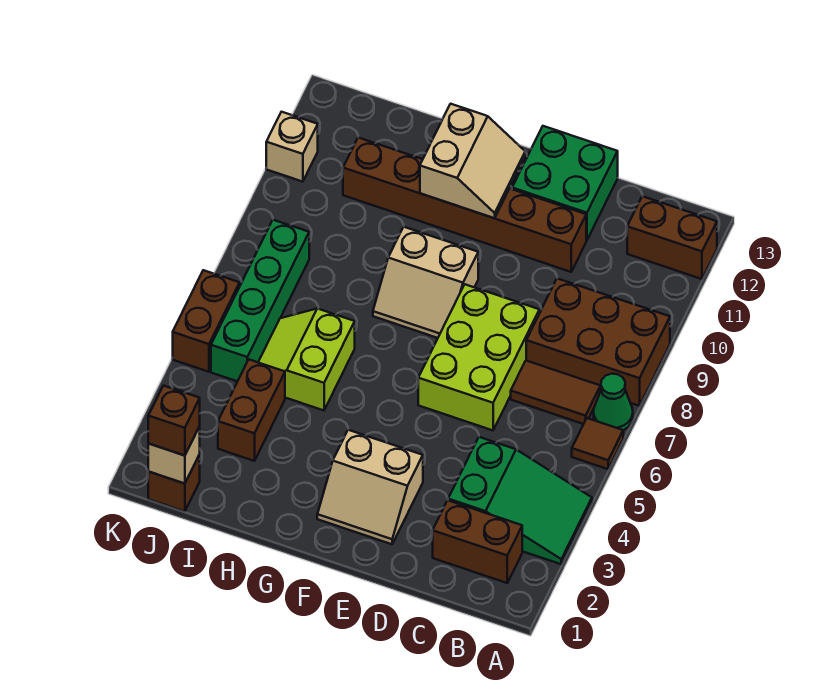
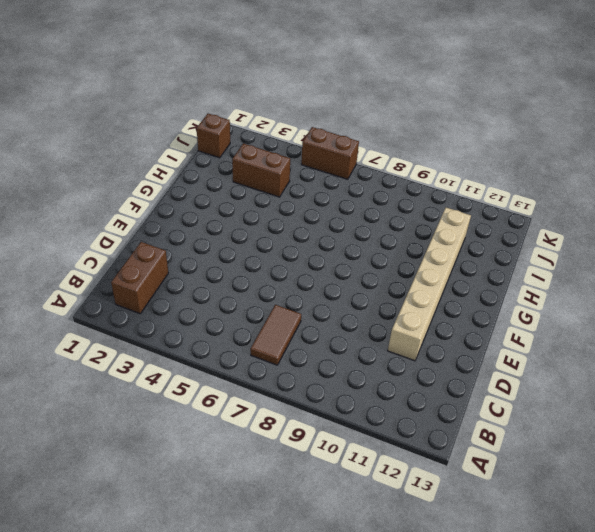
tan 1x6 brick [388,208,471,361] -> brown 1x6 brick [343,138,586,272]
none -> green 2x3 slope [448,437,592,564]
none -> brown 1x1 tile [572,418,623,469]
none -> green 1x1 cone [594,374,633,430]

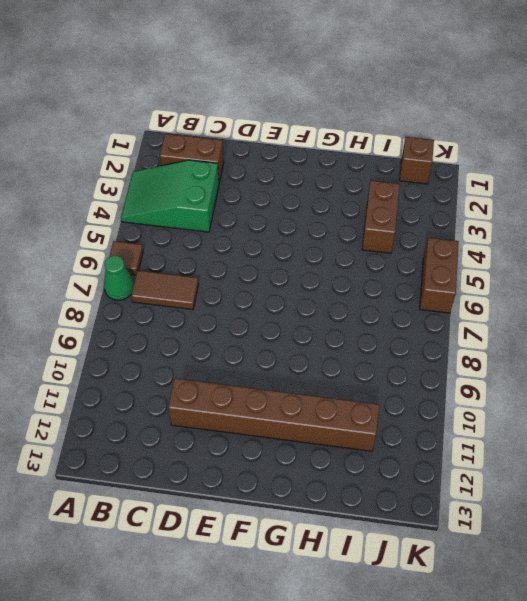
none -> brown 2x3 brick [526,279,670,406]
none -> brown 1x2 brick [627,196,717,279]
none -> lime 2x3 brick [418,284,539,430]

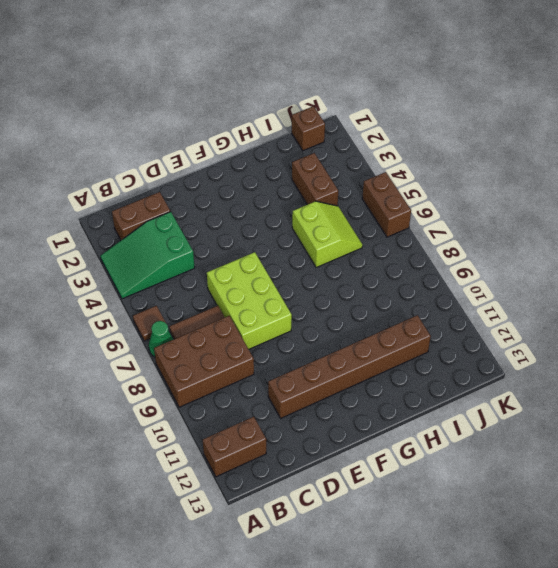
none -> green 2x2 brick [512,126,618,240]
none -> tan 2x2 slope [317,430,423,544]
none -> tan 2x2 slope [373,227,478,338]

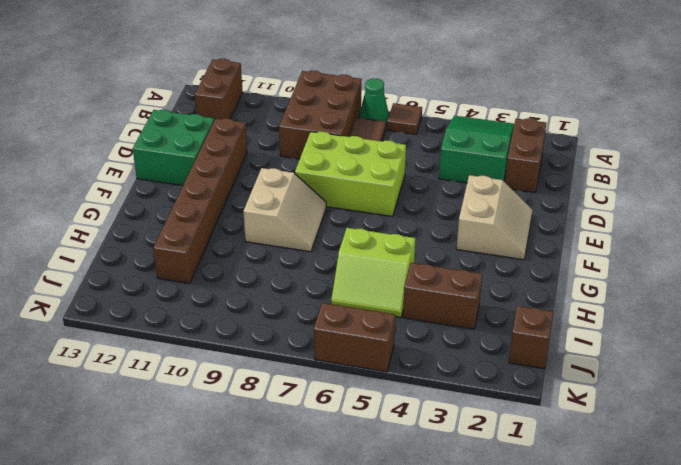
none -> green 1x4 brick [211,220,309,381]
none -> tan 1x1 brick [266,112,318,182]
none -> tan 2x2 slope [420,104,525,218]

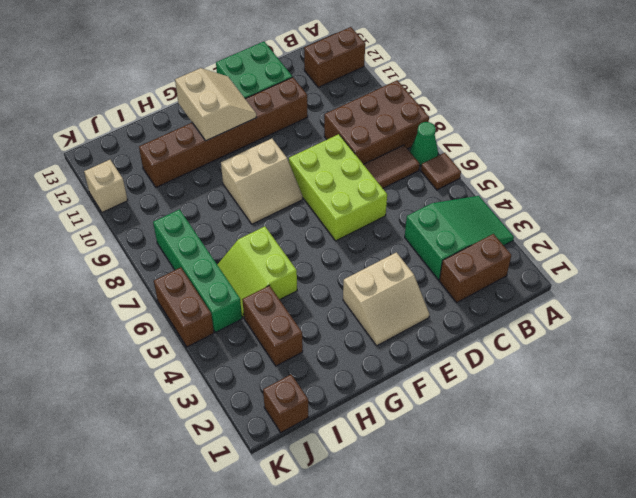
none -> tan 1x1 brick [148,427,200,484]
none -> brown 1x1 brick [148,386,200,456]

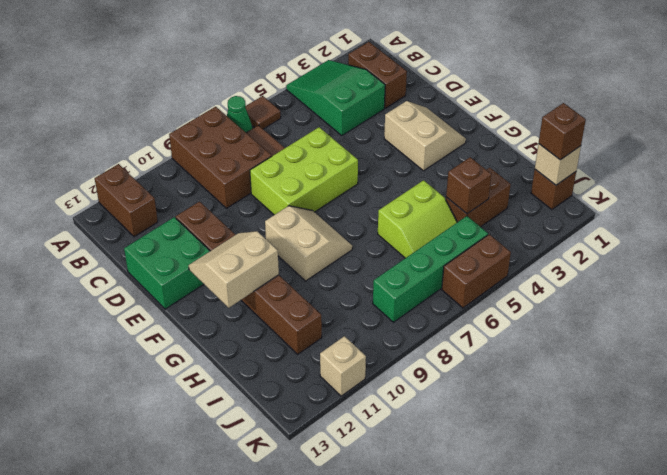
brown 1x1 brick [446,157,491,214] -> none

